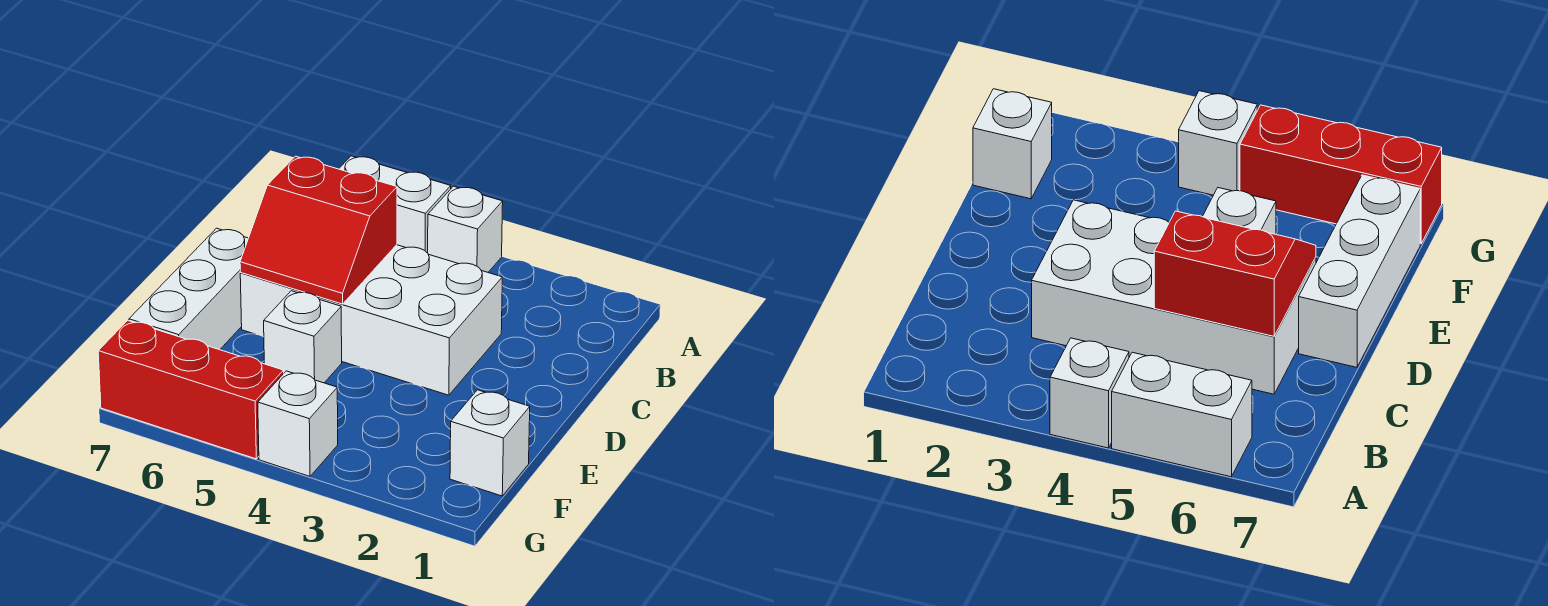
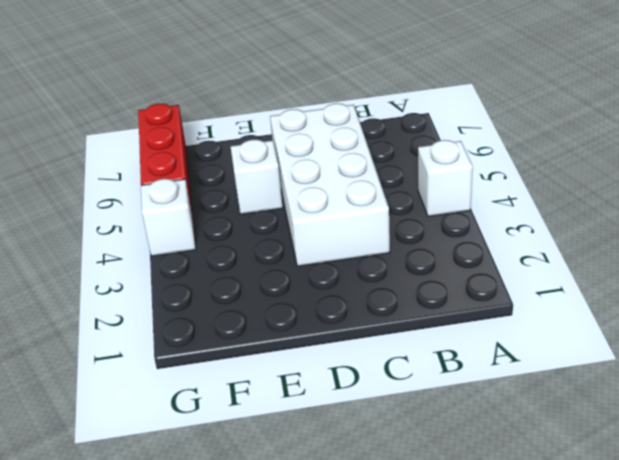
none -> white 1x2 brick [339,156,451,253]
none -> white 1x3 brick [129,228,248,350]

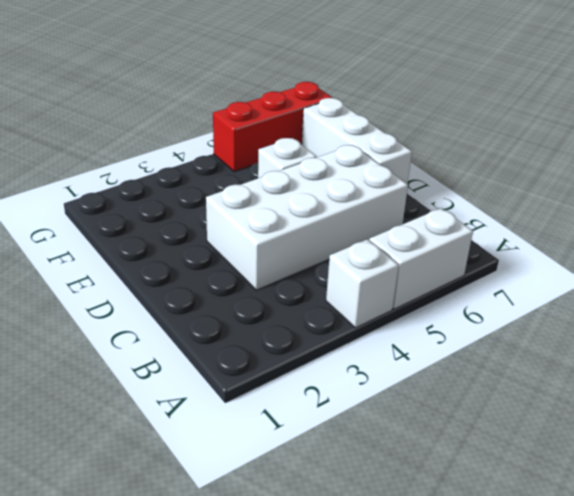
none -> white 1x1 brick [450,390,530,496]
none -> white 1x1 brick [258,371,338,476]

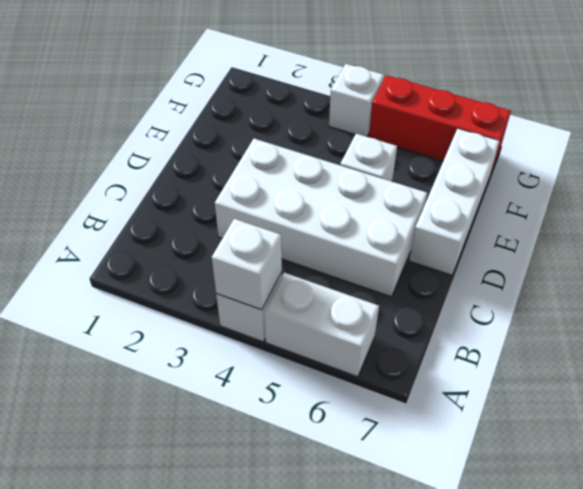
white 1x1 brick [212,219,282,310] -> white 1x1 brick moved to [450,390,530,496]
none -> red 2x2 slope [240,156,397,304]

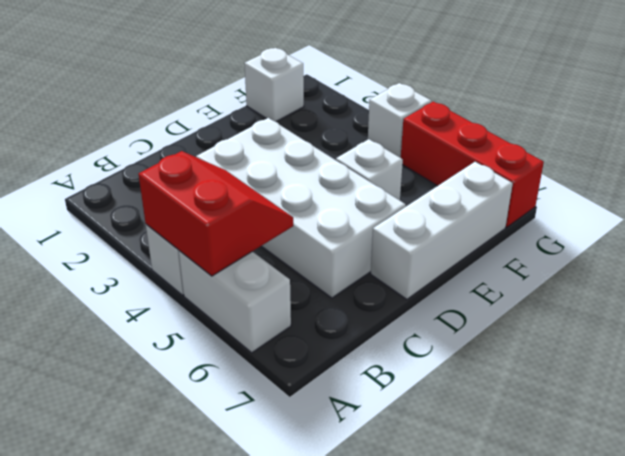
red 2x2 slope [139,151,293,276] -> red 2x2 slope moved to [240,156,397,304]

